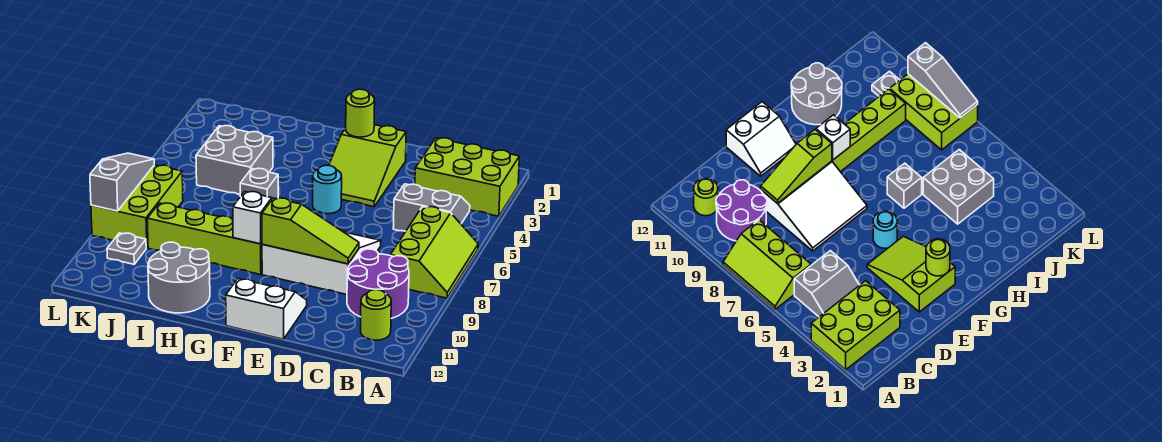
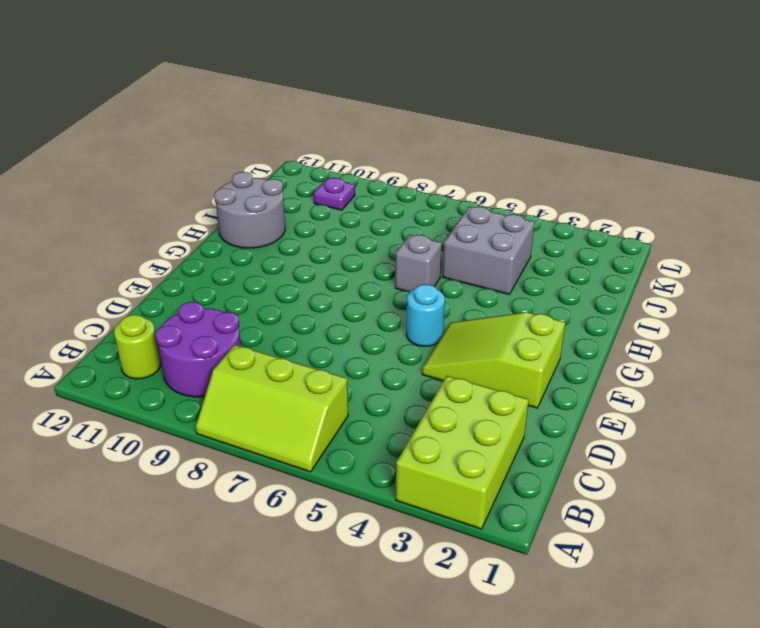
purple 1x1 plate [314,178,355,210] -> grey 1x1 plate [107,233,146,264]
none -> grey 2x2 slope [393,184,470,231]
none -> white 3x3 slope [262,232,381,295]
none -> white 2x2 slope [226,279,307,339]

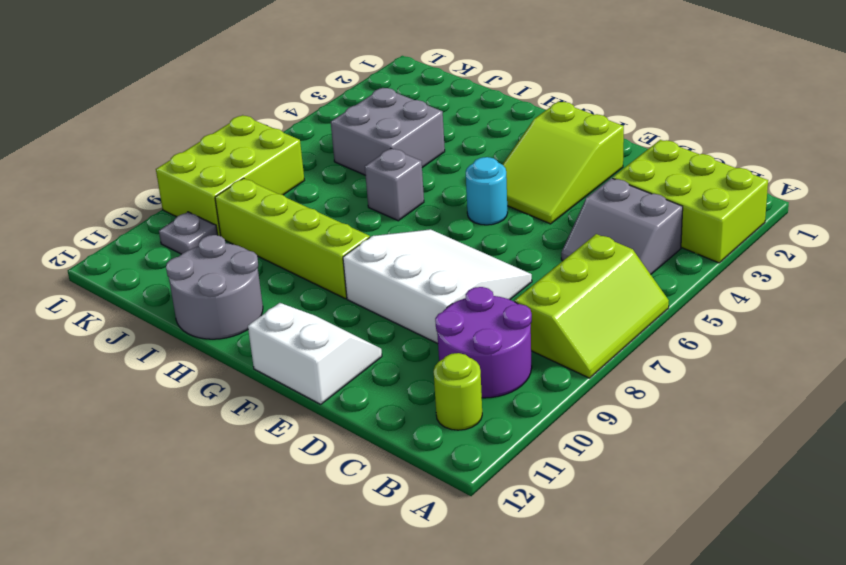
grey 2x2 slope [561,178,683,274] -> grey 2x2 slope turned to [393,184,470,231]
none -> lime 1x3 slope [262,198,359,264]
none -> lime 1x1 round brick [346,89,375,137]
none -> white 1x1 brick [233,192,272,244]

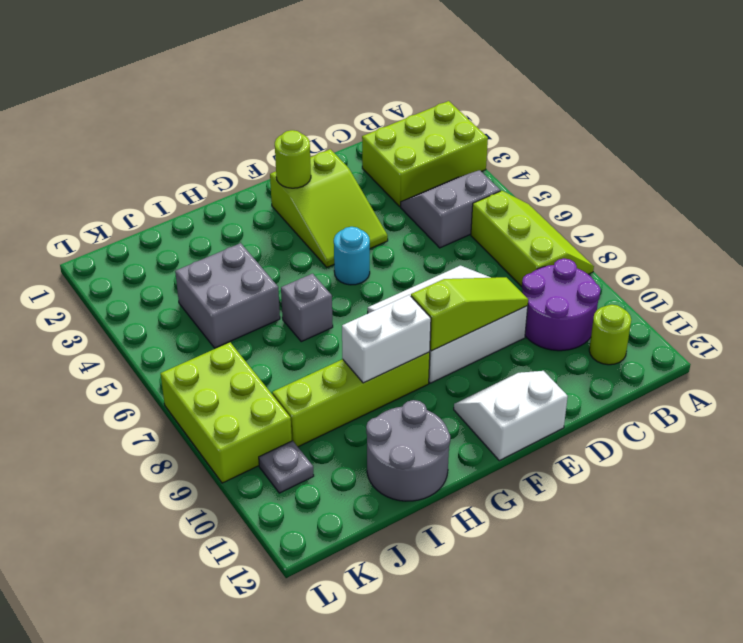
white 1x2 brick [342,295,431,383] -> white 1x1 brick [233,192,272,244]
none -> grey 1x3 slope [90,153,154,211]

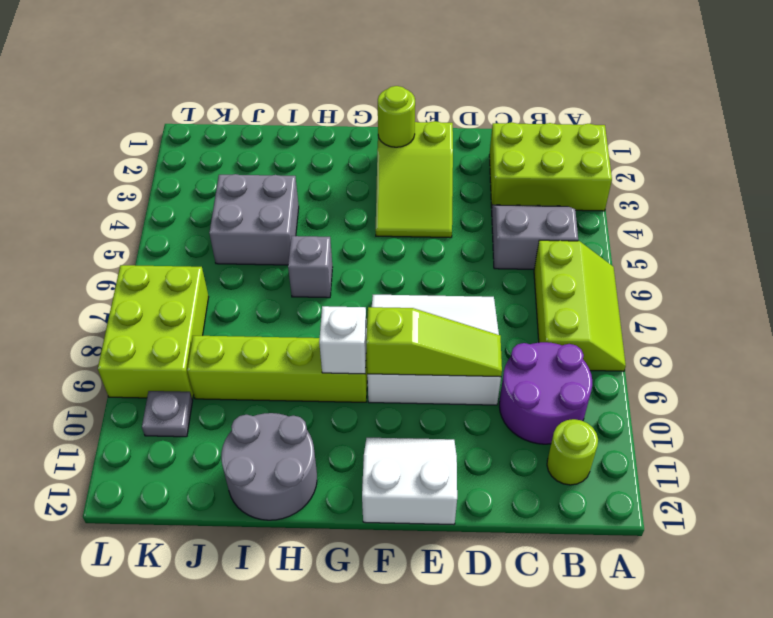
none -> cyan 1x1 round brick [313,165,342,214]
none -> grey 1x3 slope [90,153,154,211]

